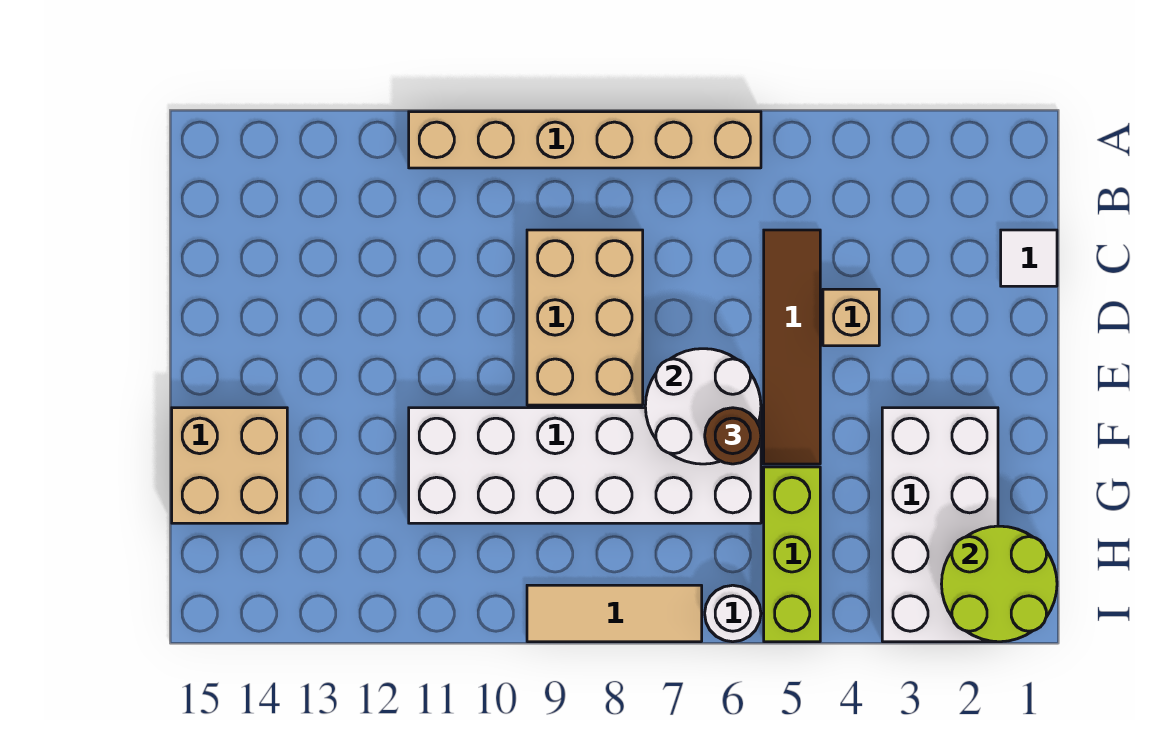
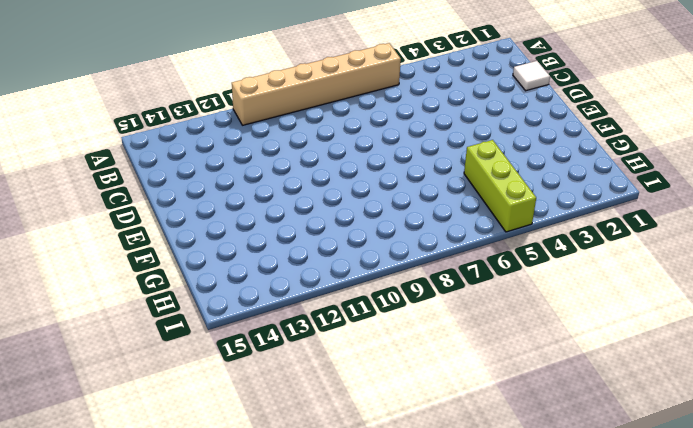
none -> brown 1x4 tile [764,230,820,464]
none -> tan 2x3 brick [527,230,643,405]
none -> tan 1x1 brick [823,289,879,346]

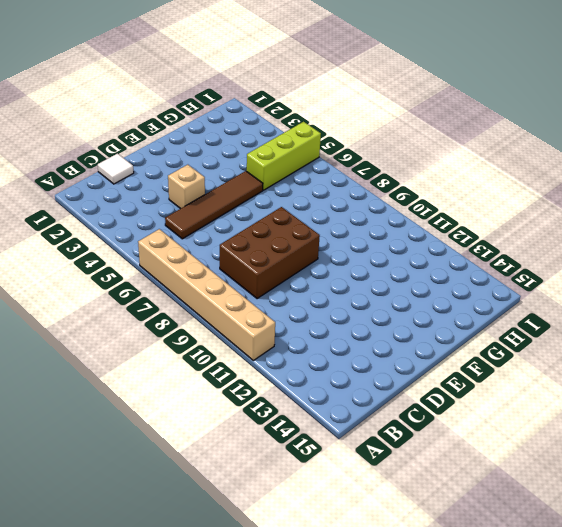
brown 2x3 brick [220,207,320,299] -> tan 2x3 brick [527,230,643,405]
none -> white 2x4 brick [882,408,998,642]
none -> white 2x6 brick [409,408,761,523]
none -> tan 2x2 brick [172,408,287,523]

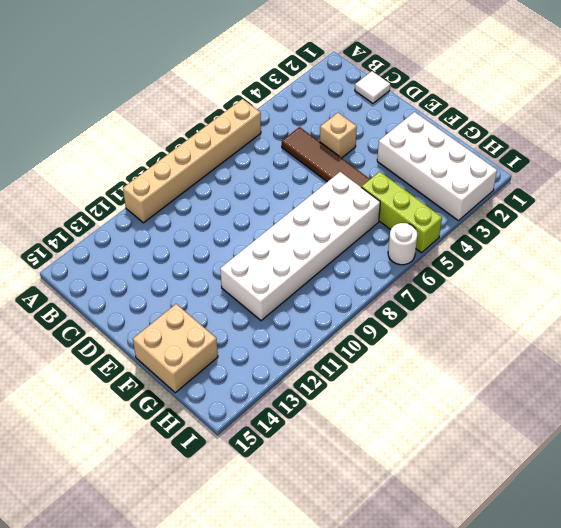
none -> tan 2x3 brick [527,230,643,405]
none -> tan 1x3 tile [527,585,702,642]
none -> white 2x2 round brick [645,349,761,464]

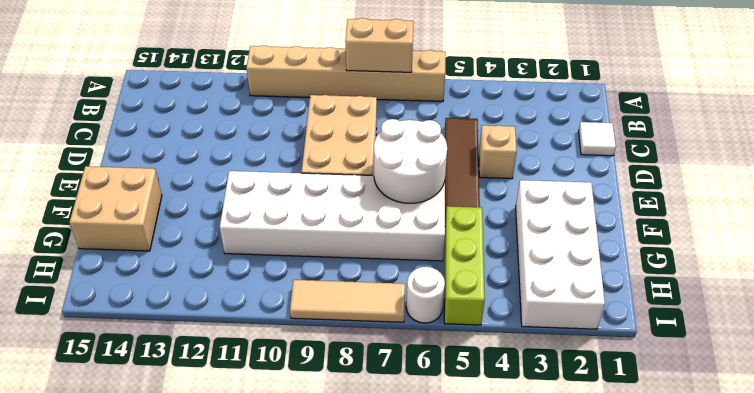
tan 1x2 brick [345,18,413,72] -> none
none -> lime 2x2 round brick [942,526,1057,642]
none -> brown 1x1 round brick [705,408,761,464]

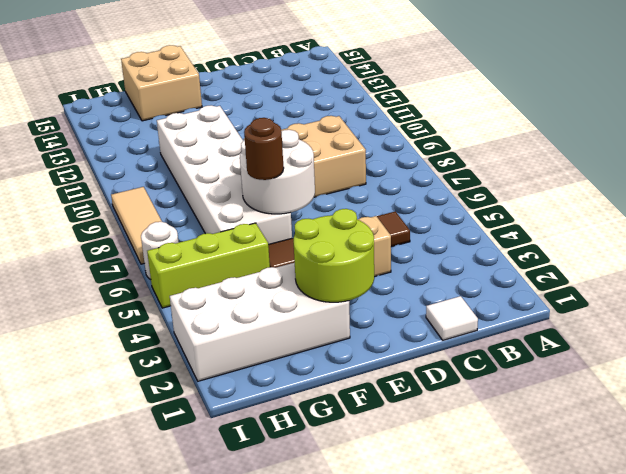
lime 2x2 round brick [294,209,374,302] -> lime 2x2 round brick moved to [942,526,1057,642]
none -> tan 1x6 brick [409,112,761,168]

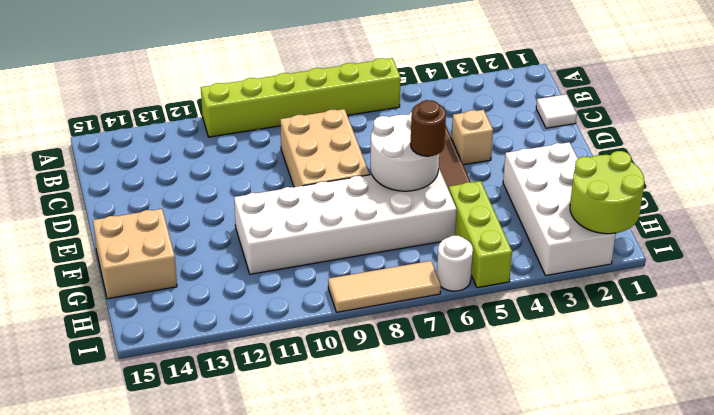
lime 1x6 brick [201,58,401,137] -> tan 1x6 brick [409,112,761,168]

